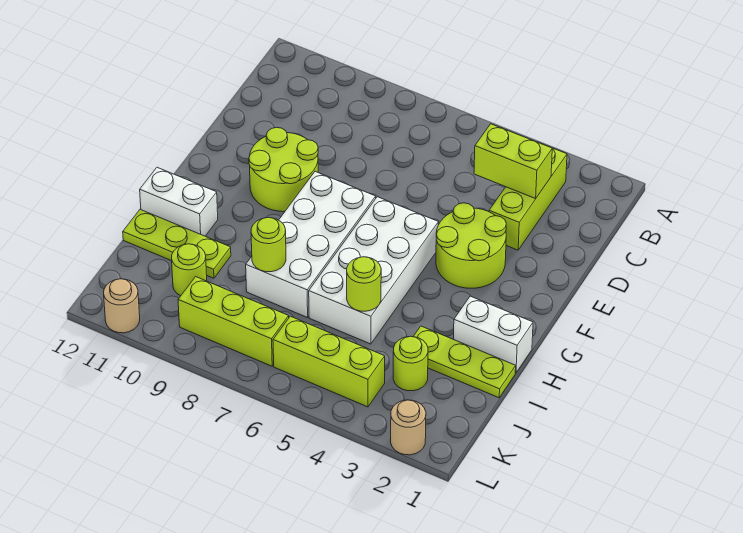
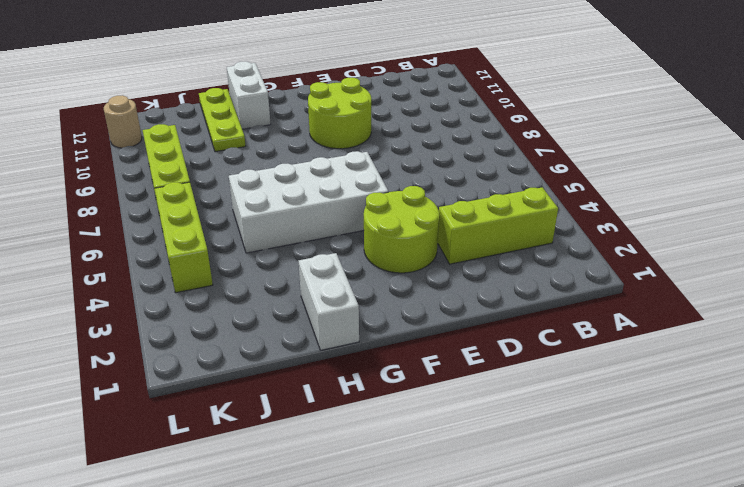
none -> white 2x4 brick [246,172,376,318]
none -> lime 1x3 plate [413,326,516,398]
none -> lime 1x1 round brick [393,336,428,391]

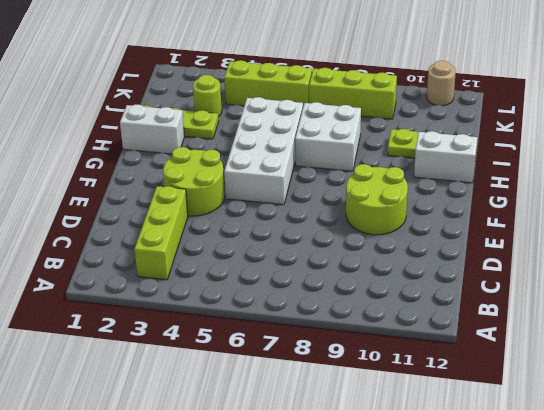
white 2x2 brick [295,102,361,171] -> white 2x4 brick [246,172,376,318]
none -> lime 1x1 round brick [172,244,207,296]
none -> tan 1x1 round brick [391,400,426,455]
none -> lime 1x2 brick [474,124,552,199]

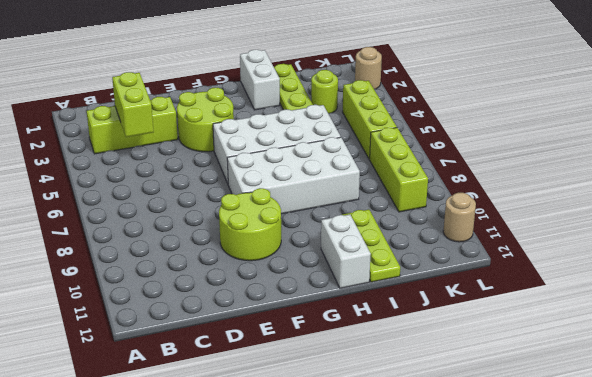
none -> lime 1x1 round brick [172,244,207,296]
none -> lime 1x1 round brick [347,257,381,311]
none -> lime 1x1 round brick [251,217,286,272]

